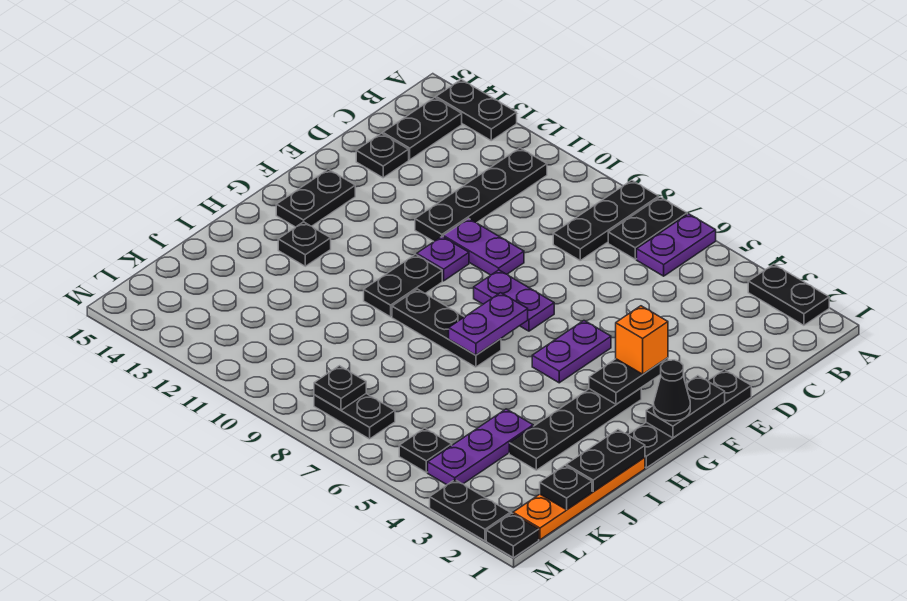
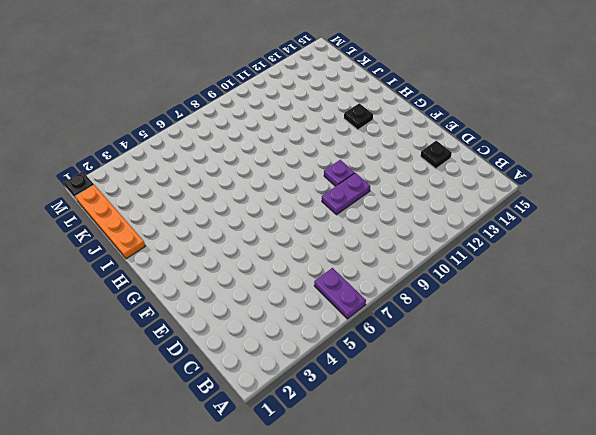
none -> black 1x2 plate [748,264,829,325]
none -> black 1x2 plate [608,197,687,259]
none -> black 1x3 plate [553,180,659,260]
none -> black 1x2 plate [436,80,517,141]

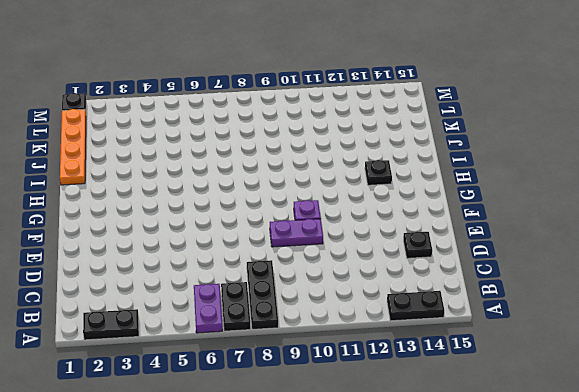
none -> black 1x4 plate [415,148,547,241]
none -> black 1x2 plate [383,97,462,160]
none -> black 1x4 plate [628,370,751,468]
none -> purple 1x2 plate [532,321,611,383]

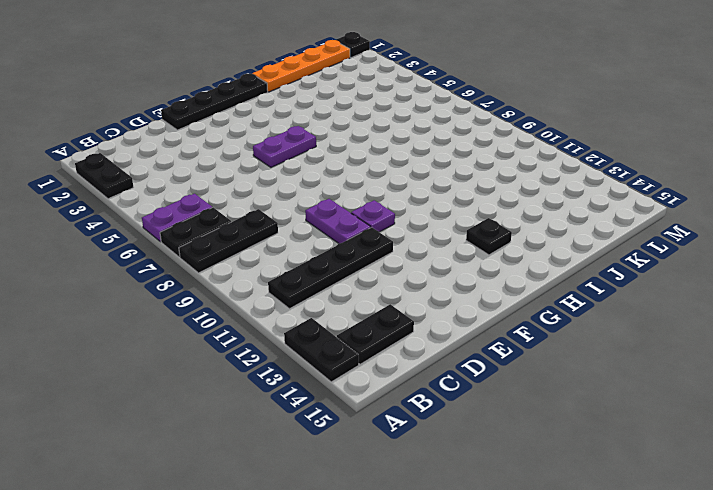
none -> black 1x1 plate [356,133,409,178]
none -> purple 1x2 plate [474,270,554,331]
none -> black 1x2 plate [276,169,355,227]
none -> black 1x4 plate [509,388,641,470]

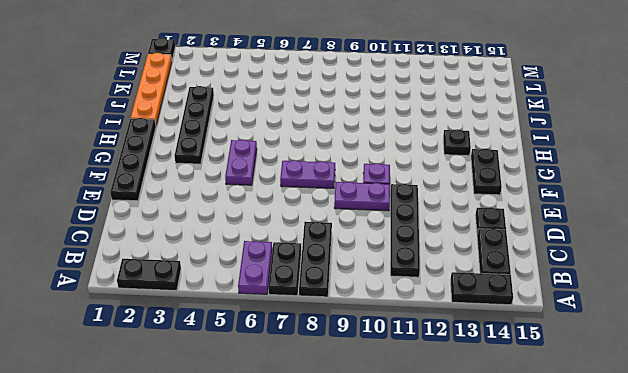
none -> black 1x2 plate [364,254,442,317]
none -> black 1x3 plate [392,289,501,367]
none -> purple 1x3 plate [428,409,533,485]
none -> black 1x1 plate [399,428,452,472]

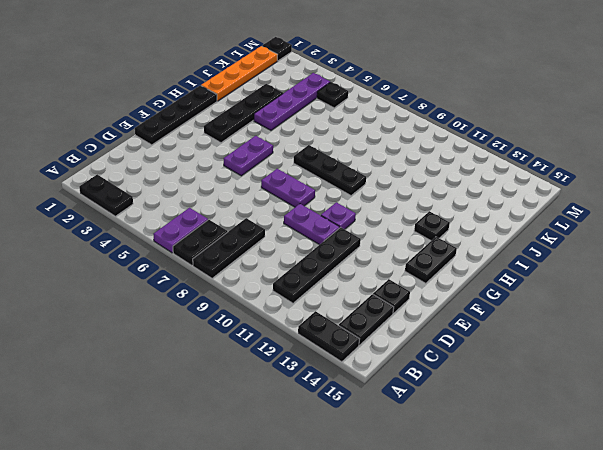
purple 1x4 plate [254,73,330,130] -> purple 1x3 plate [428,409,533,485]
none -> black 1x2 plate [364,254,442,317]
none -> black 1x2 plate [314,394,395,439]
none -> black 1x2 plate [430,480,510,541]
none -> black 1x2 plate [646,376,725,438]

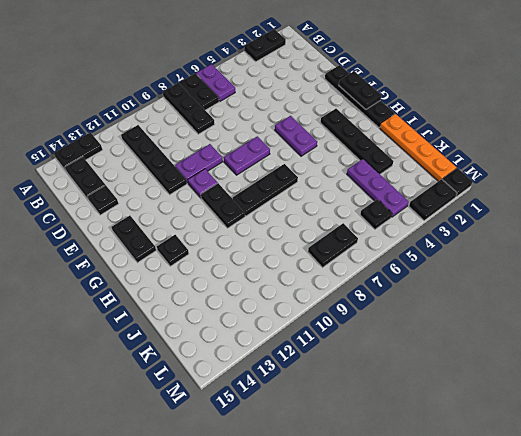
none -> black 1x2 plate [589,358,668,404]
none -> purple 1x2 plate [449,293,528,355]
none -> black 1x2 plate [566,430,645,492]
none -> black 1x1 plate [540,465,592,510]

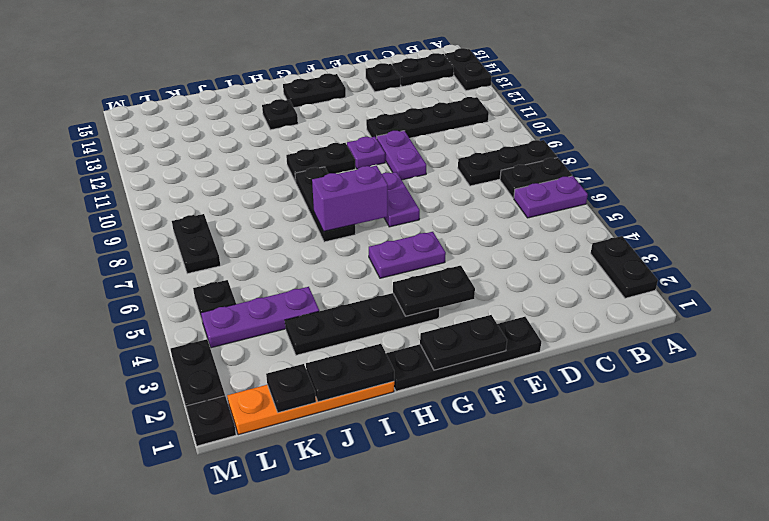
purple 1x2 brick [312,166,388,231] -> purple 1x2 plate [449,293,528,355]
none -> black 1x1 plate [314,366,366,410]
none -> orange 1x1 brick [616,306,668,374]
none -> black 1x1 cone [654,360,690,421]

